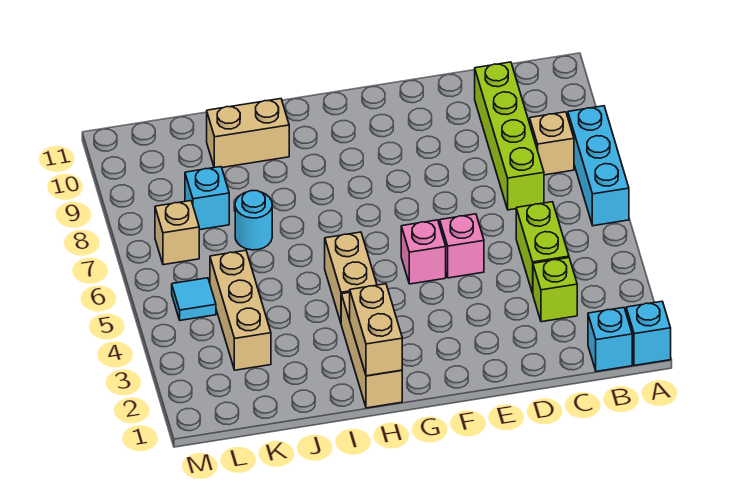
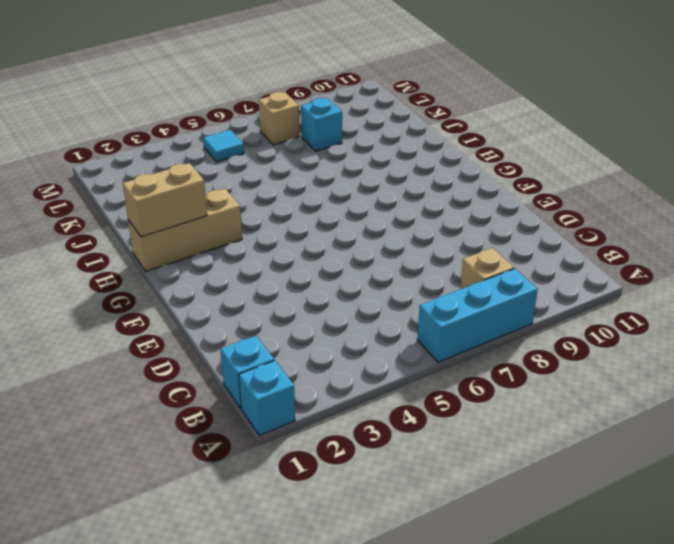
none -> lime 1x1 brick [533,258,577,322]
none -> lime 1x2 brick [516,202,569,293]
none -> lime 1x4 brick [475,62,544,210]

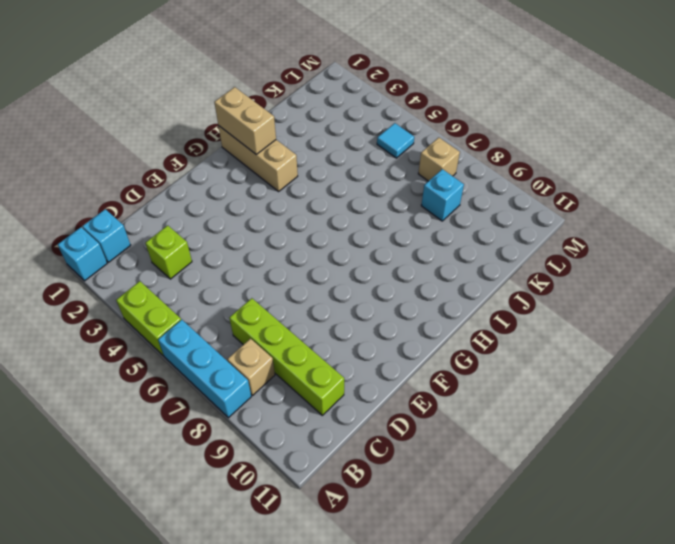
lime 1x2 brick [116,281,181,356] -> lime 1x2 brick moved to [516,202,569,293]
none -> pink 1x1 brick [440,214,484,278]
none -> pink 1x1 brick [401,220,446,284]
none -> tan 1x2 brick [325,232,377,322]

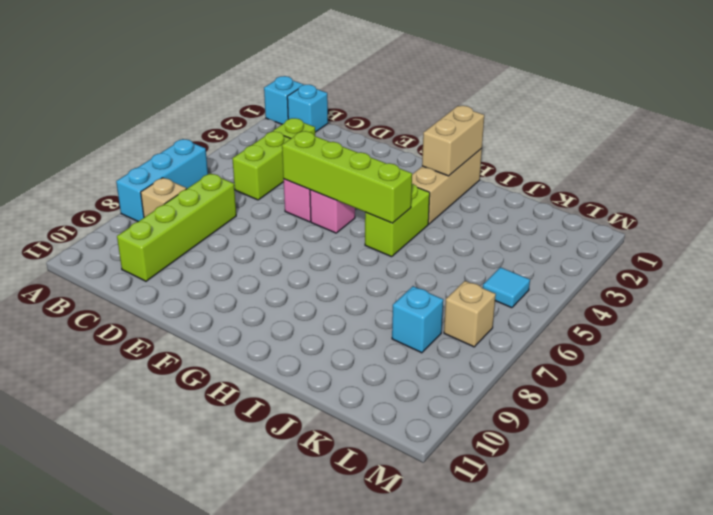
lime 1x4 brick [282,131,412,223] -> none
lime 1x2 brick [365,184,430,257] -> tan 1x2 brick [325,232,377,322]
none -> tan 1x2 brick [207,99,289,168]
none -> cyan 1x1 round brick [235,191,272,250]
none -> tan 1x3 brick [210,250,271,370]

